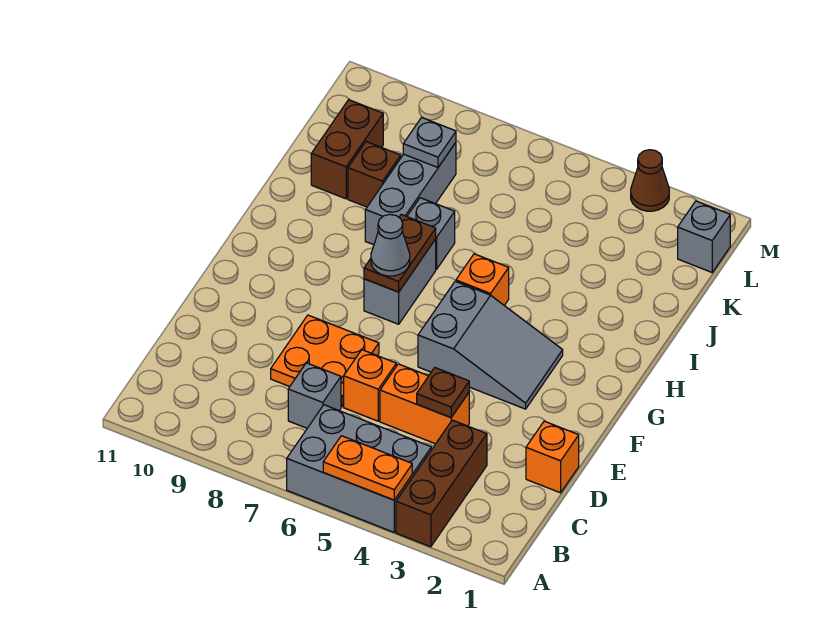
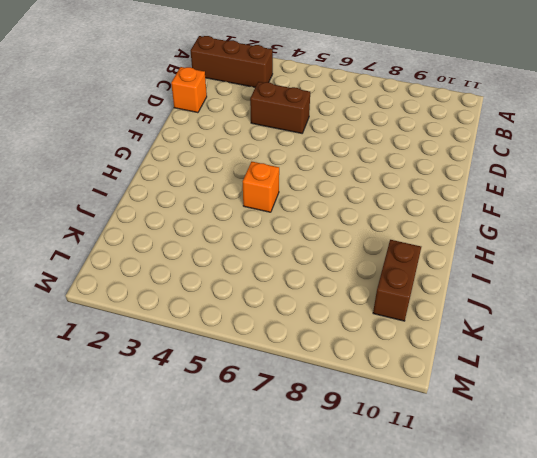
brown 1x3 brick [191,36,273,87] -> brown 1x3 brick turned to [396,420,487,547]
brown 1x2 brick [250,82,310,133] -> orange 1x2 brick [380,364,469,444]
none -> grey 2x3 brick [287,405,431,532]
none -> grey 1x1 brick [288,363,341,428]
none -> orange 1x1 brick [344,350,396,421]

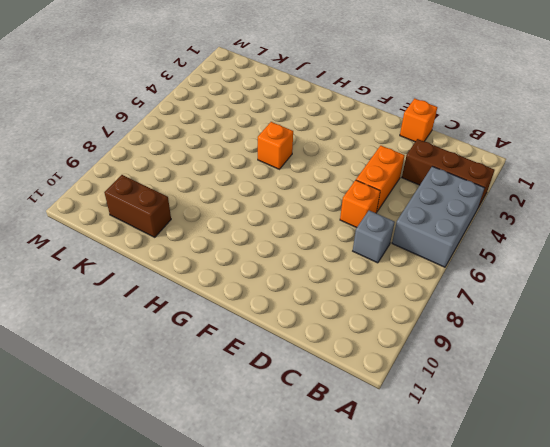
none -> orange 2x2 plate [271,315,379,407]
none -> grey 2x3 slope [418,281,563,409]
none -> grey 1x2 brick [364,239,436,324]

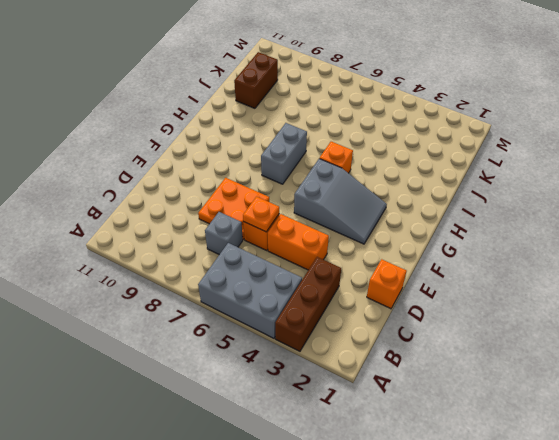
orange 1x1 plate [243,197,279,232] -> none
none -> grey 1x1 brick [407,198,455,269]
none -> grey 1x3 brick [365,143,456,245]
none -> brown 1x1 brick [348,142,401,207]

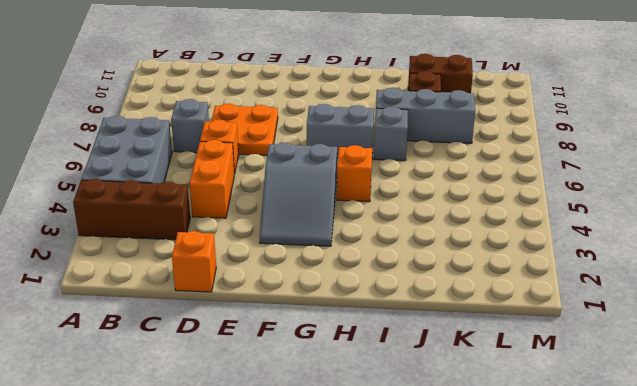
none -> grey 1x1 brick [678,201,730,272]
none -> brown 1x1 cone [631,150,669,211]
none -> orange 1x2 plate [323,436,412,500]

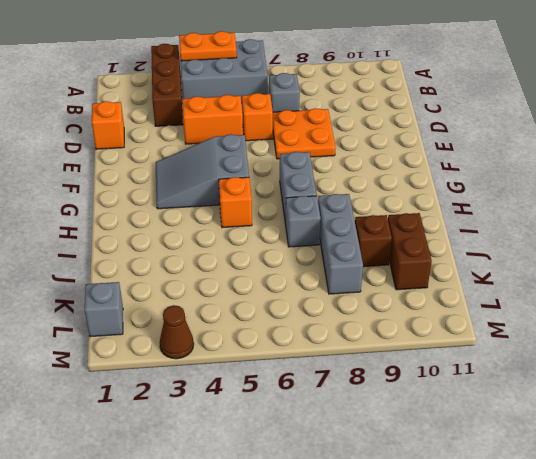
none -> brown 1x1 plate [417,368,469,417]
none -> brown 1x2 plate [364,215,436,292]
none -> grey 1x1 plate [403,118,456,167]

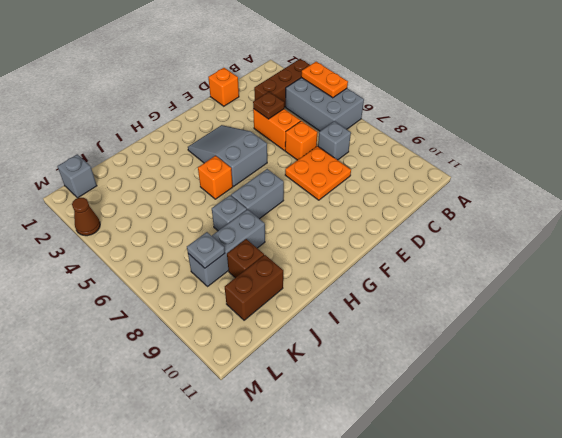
none -> brown 1x2 plate [364,215,436,292]
none -> grey 1x1 cone [371,214,410,276]

